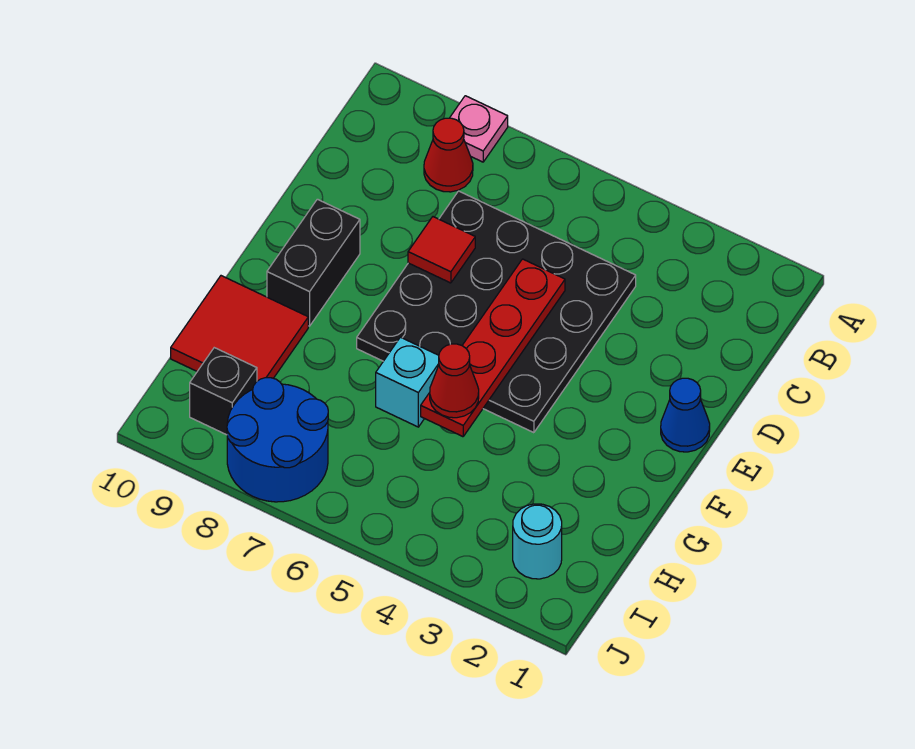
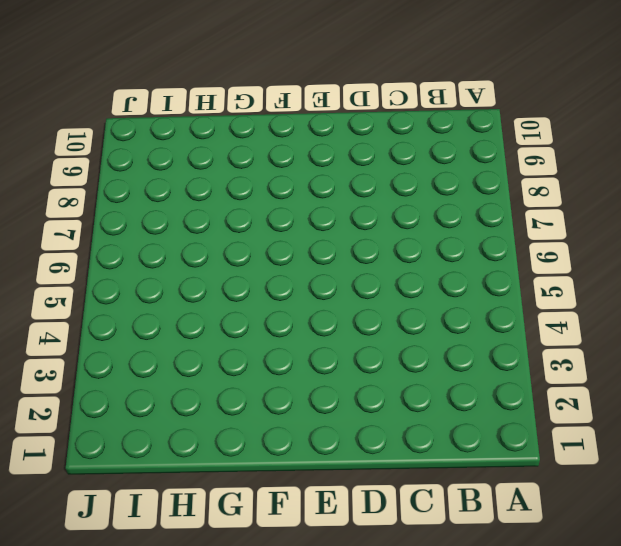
none -> pink 1x1 plate [450,96,508,162]
none -> red 1x1 cone [424,118,473,192]
none -> black 4x4 plate [357,191,636,433]

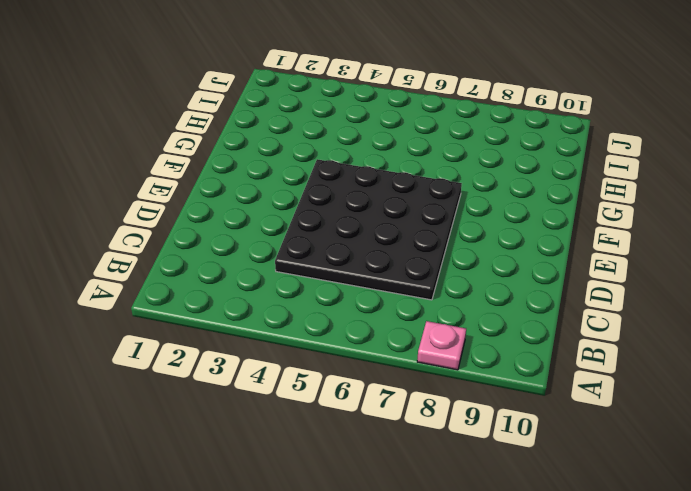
none -> red 1x1 cone [424,118,473,192]
none -> blue 1x1 cone [661,378,710,452]
none -> black 1x2 brick [267,199,360,326]

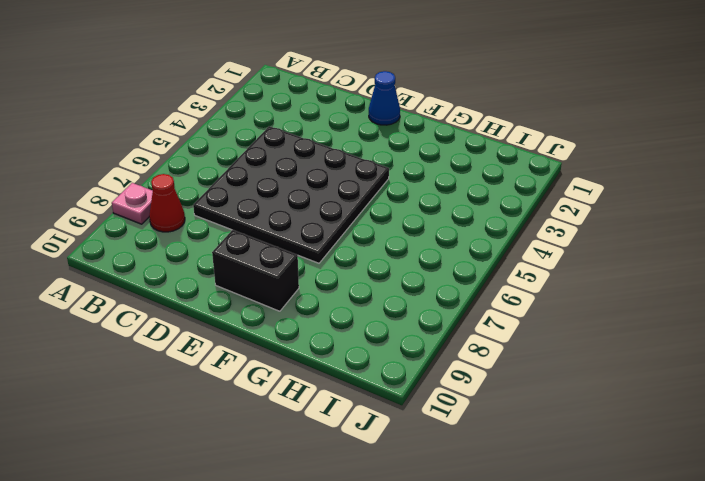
none -> cyan 1x1 brick [376,337,439,427]
none -> red 2x2 tile [171,276,308,381]
none -> cyan 1x1 round brick [513,504,562,579]

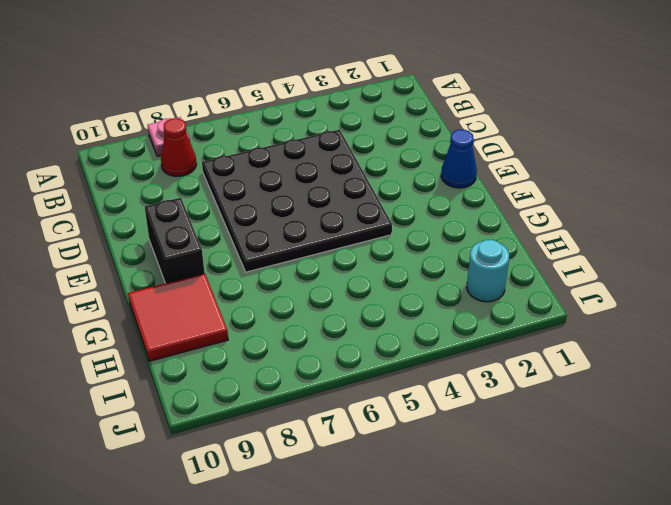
none -> cyan 1x1 brick [376,337,439,427]
none -> blue 2x2 round brick [227,378,328,502]
none -> black 1x1 brick [190,348,257,435]

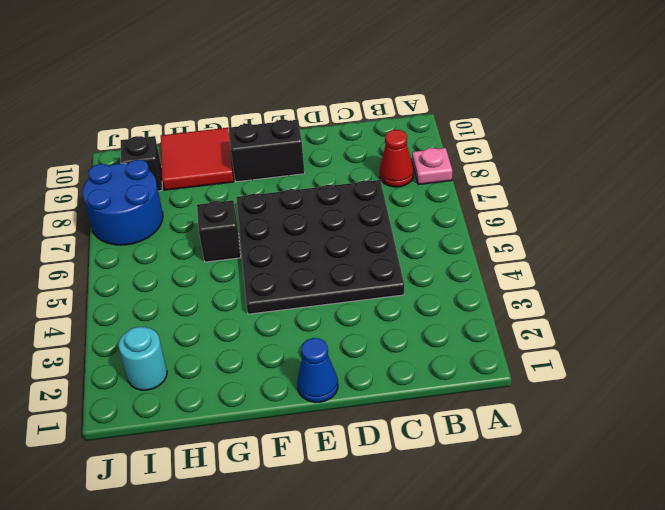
black 1x1 brick [197,200,241,262] -> cyan 1x1 brick [376,337,439,427]
none -> red 1x4 plate [421,259,565,437]
none -> red 1x1 tile [408,217,475,283]
none -> red 1x1 cone [430,344,479,418]

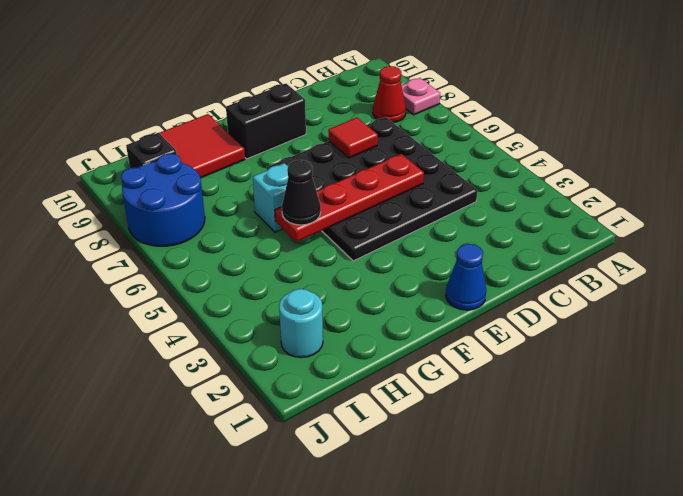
black 1x1 cone [282,160,321,225] -> red 1x1 cone [430,344,479,418]

